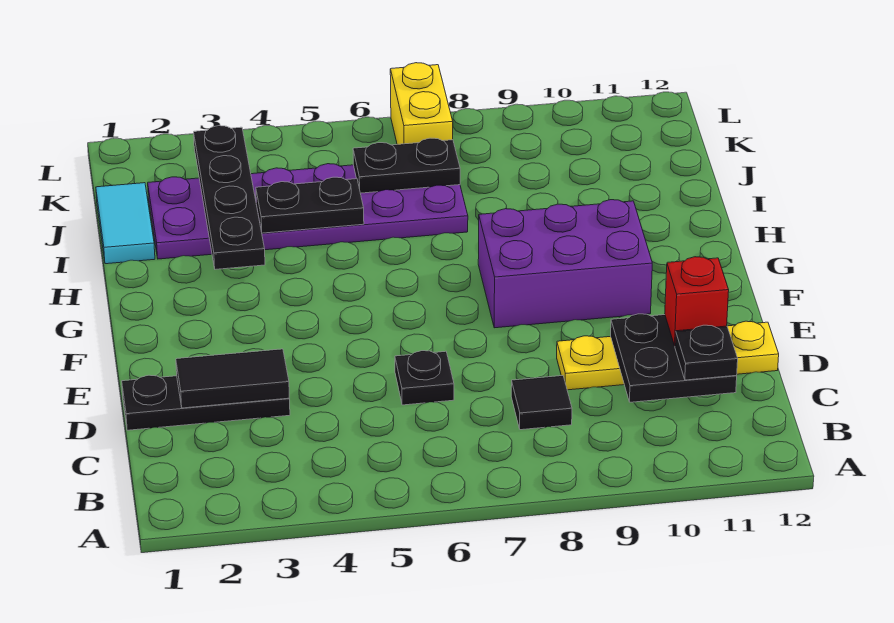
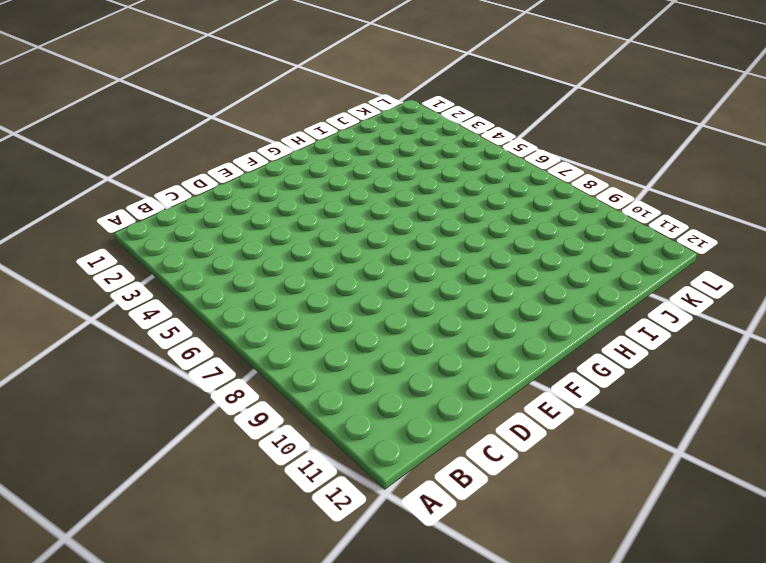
none -> black 1x1 tile [511,376,572,430]
none -> black 1x3 plate [122,375,290,430]
none -> black 1x1 plate [395,351,454,405]

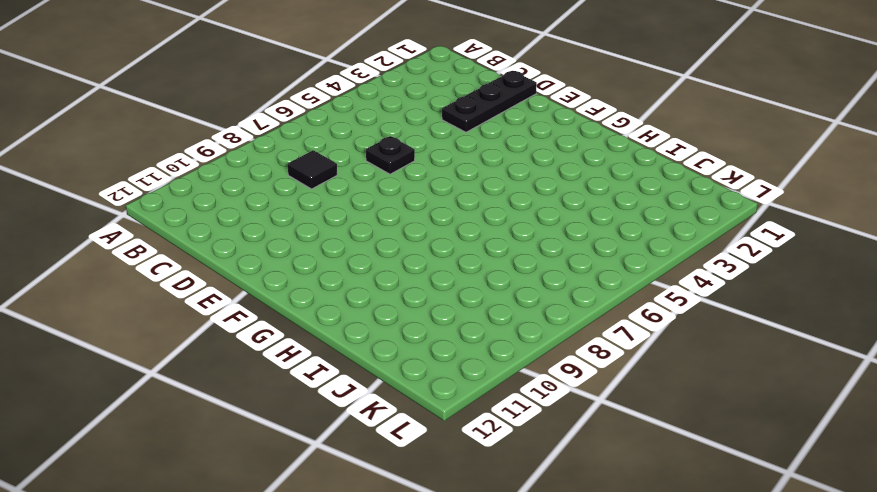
none -> yellow 1x4 plate [557,321,779,390]
none -> purple 2x3 brick [478,200,652,328]
none -> cyan 1x2 tile [96,183,155,264]

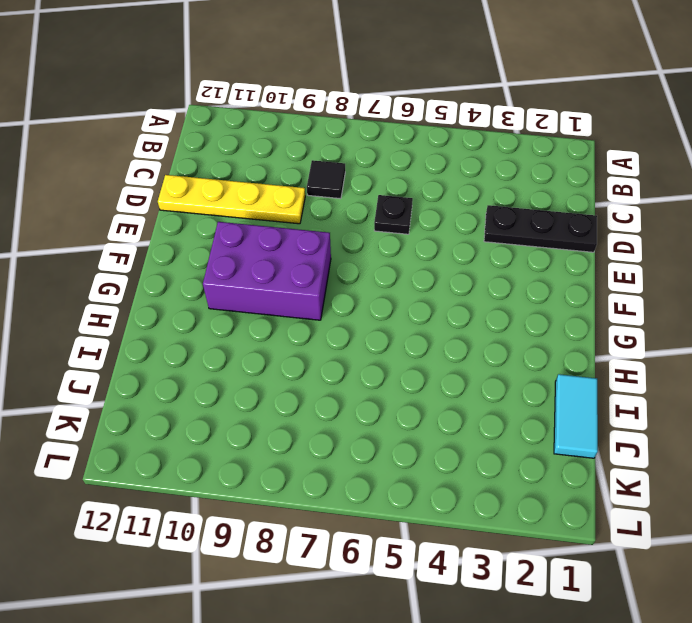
none -> purple 2x6 plate [148,164,468,259]
none -> yellow 1x2 brick [390,63,453,144]
none -> black 2x2 plate [611,314,737,402]

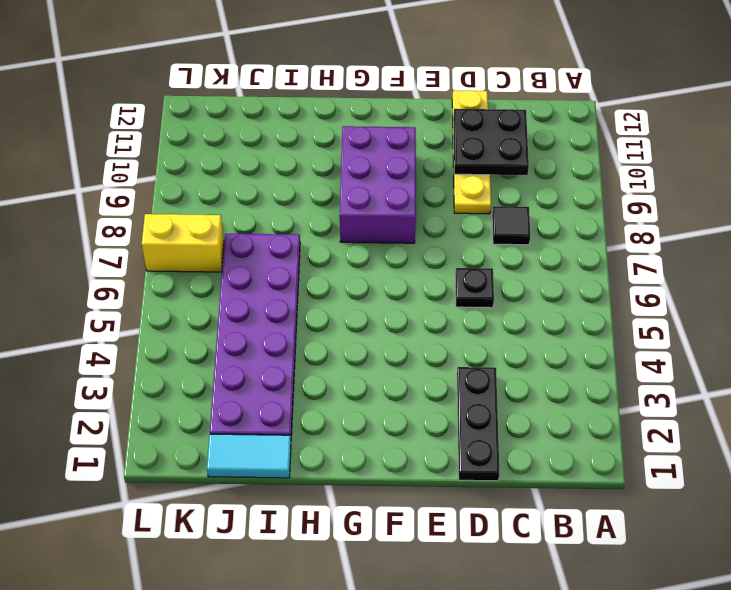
none -> black 1x2 tile [176,349,289,408]
none -> black 1x4 plate [194,126,265,269]
none -> black 1x2 plate [256,177,364,233]

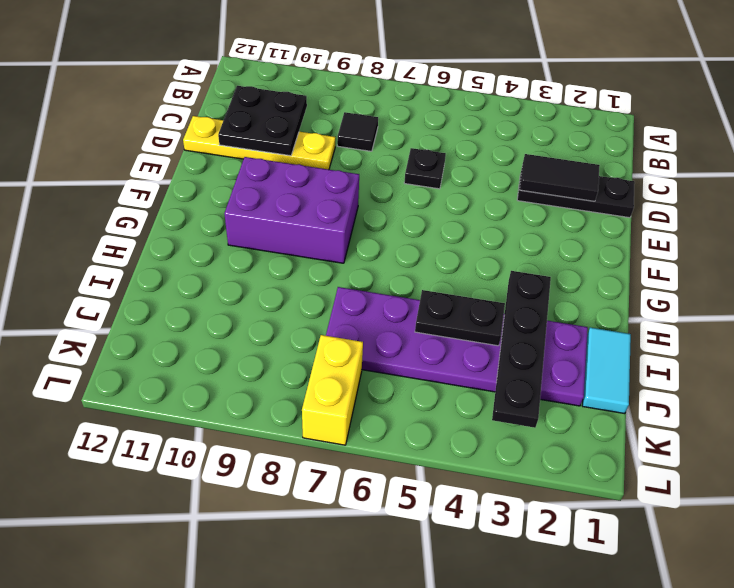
none -> black 1x2 plate [353,138,460,193]
none -> black 1x1 plate [675,325,738,380]
none -> red 1x1 brick [665,257,729,346]

